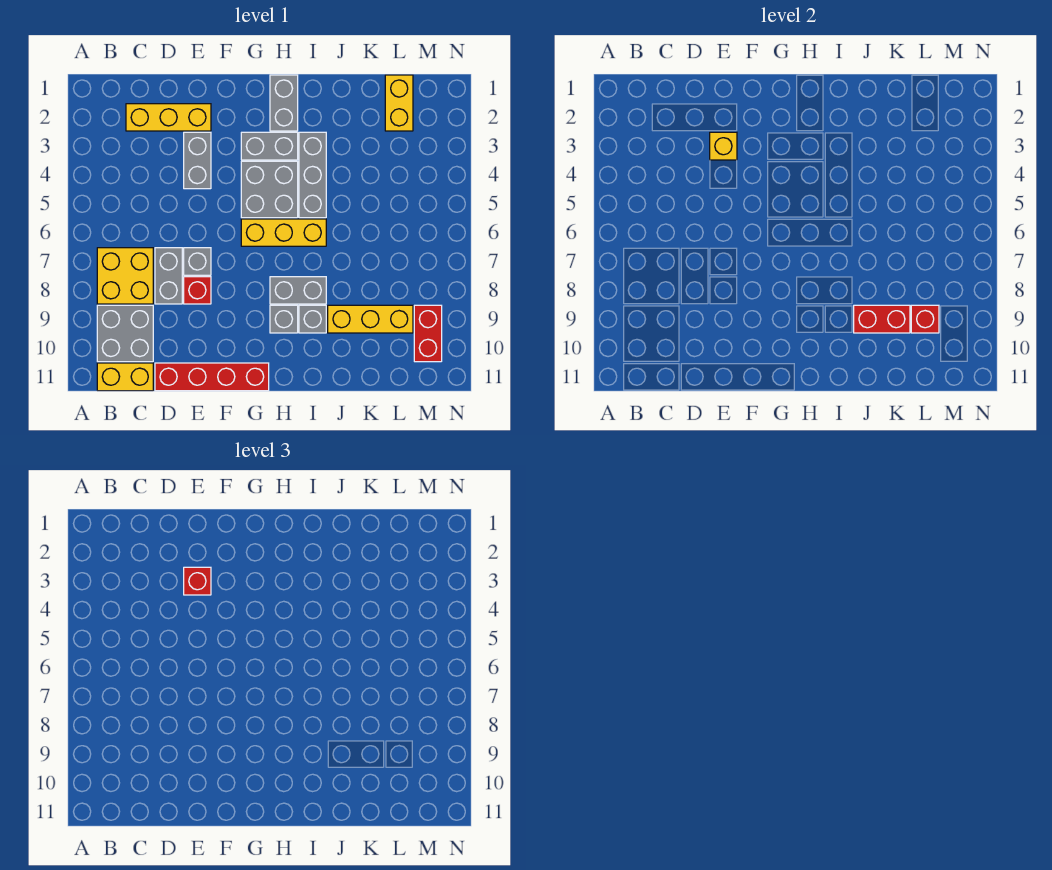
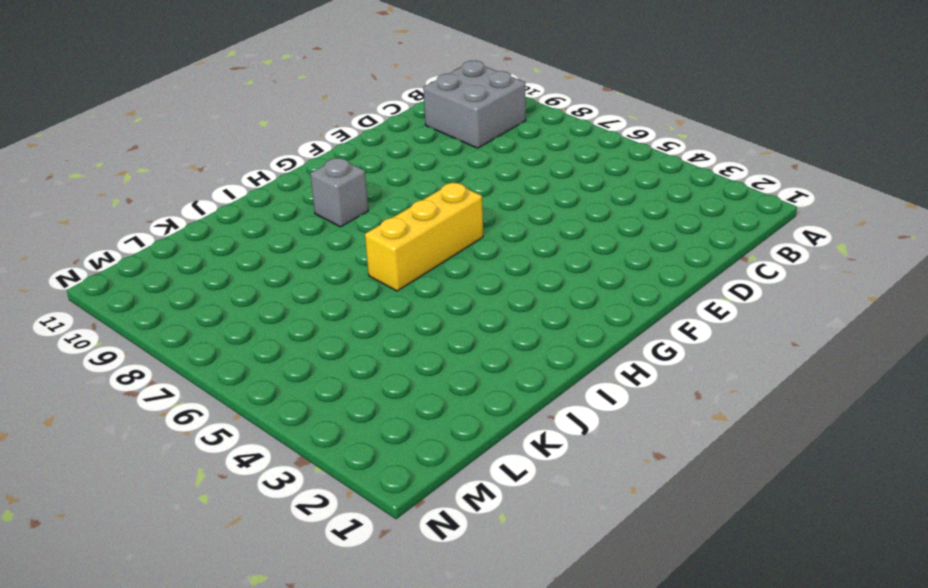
none -> yellow 2x2 brick [97,248,153,304]
none -> yellow 1x2 brick [97,363,153,391]
none -> yellow 1x3 brick [126,104,211,131]

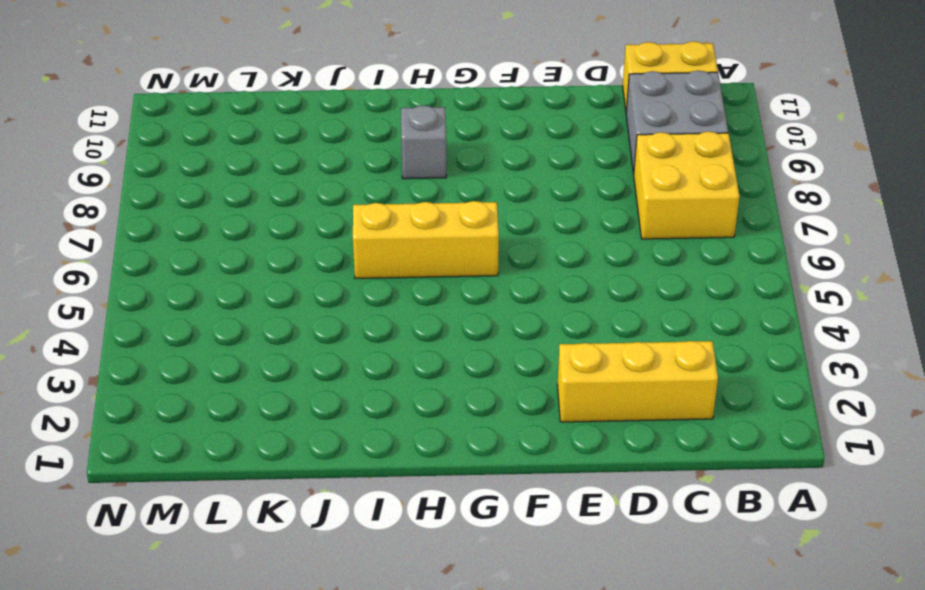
none -> grey 1x2 brick [155,248,182,304]
none -> red 1x4 brick [155,363,269,391]
none -> grey 1x2 brick [184,132,211,189]

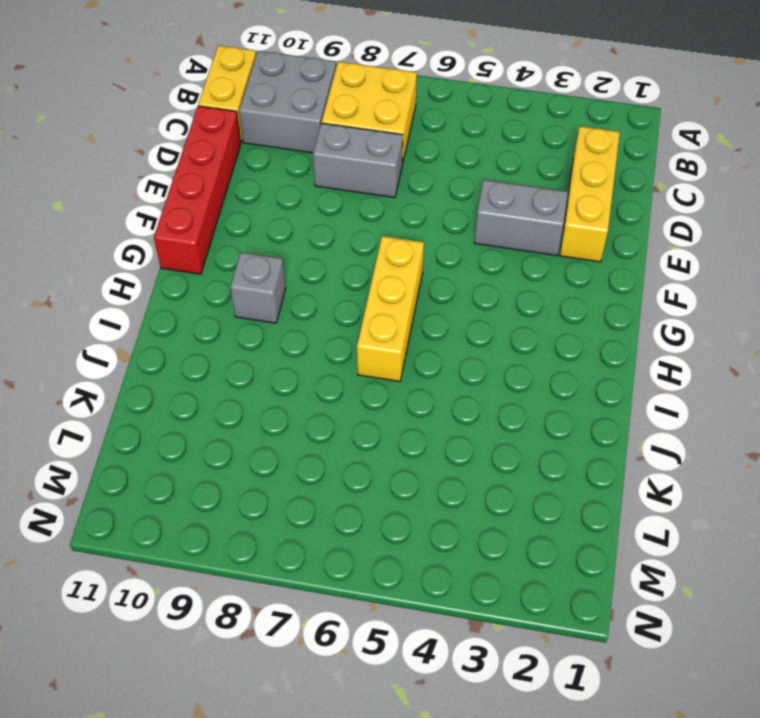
none -> grey 1x1 brick [184,248,211,275]
none -> red 1x1 brick [184,277,211,304]
none -> grey 1x2 brick [241,132,298,160]

